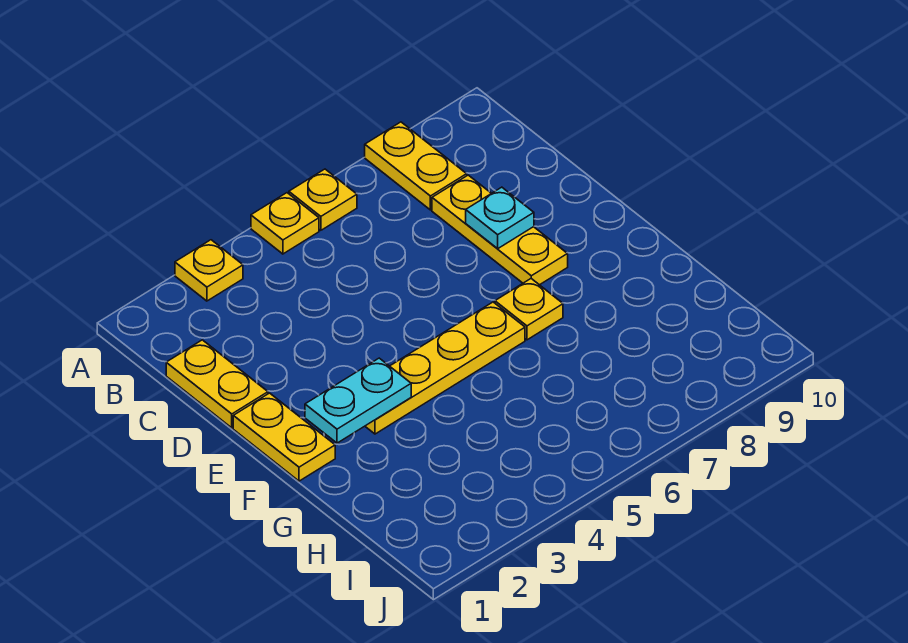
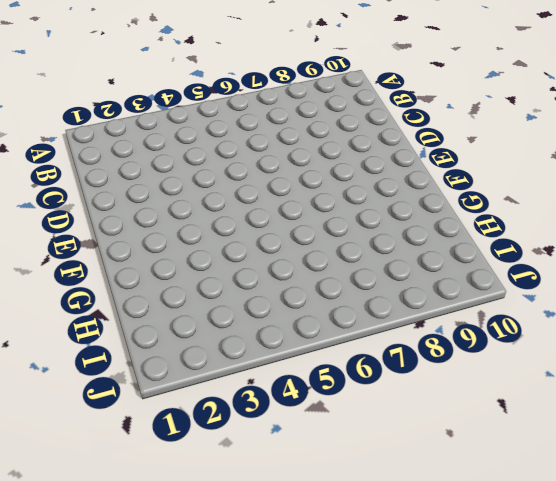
none -> yellow 1x1 plate [175,240,243,301]
none -> yellow 1x1 plate [251,193,319,254]

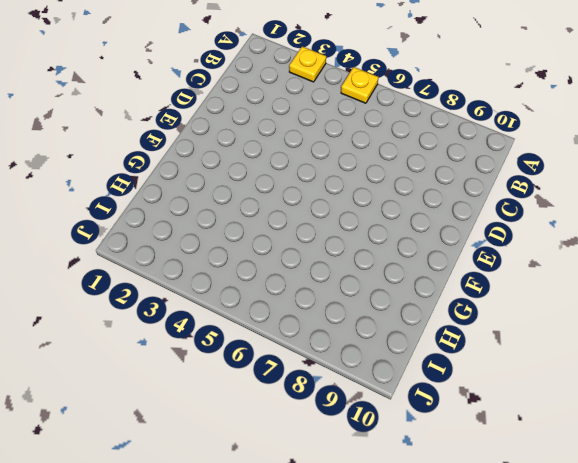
none -> yellow 1x1 plate [289,169,357,230]
none -> yellow 1x2 plate [365,122,467,210]

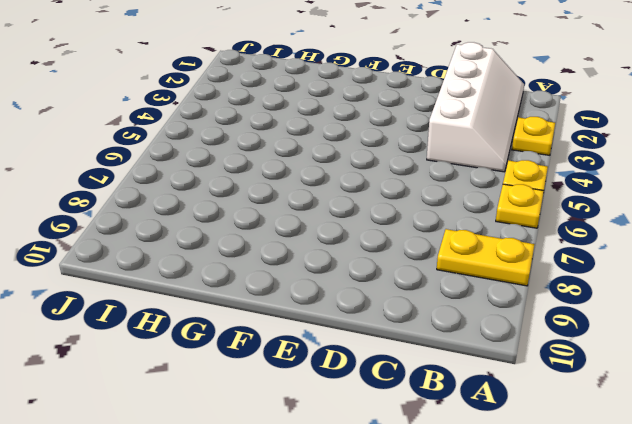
white 2x4 slope [427,42,524,172] -> yellow 1x2 plate [166,340,268,428]
none -> yellow 1x3 plate [432,175,568,285]
none -> yellow 1x2 plate [233,393,335,481]

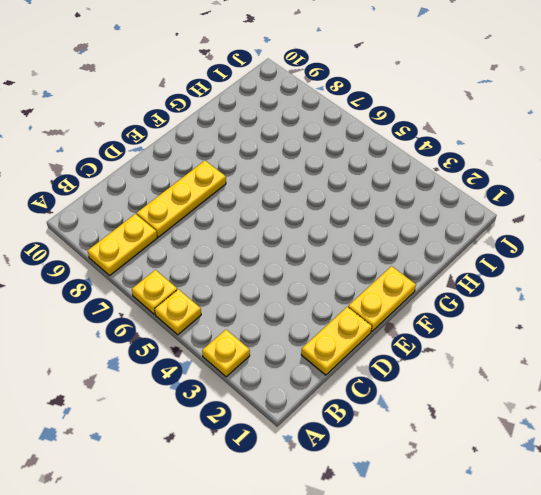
none -> yellow 1x4 plate [365,302,525,434]
none -> yellow 1x1 plate [495,279,563,340]

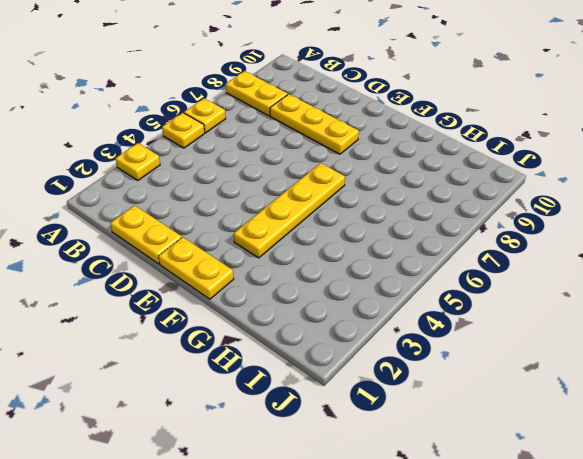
none -> yellow 1x1 plate [495,279,563,340]
none -> cyan 1x1 plate [466,187,534,248]

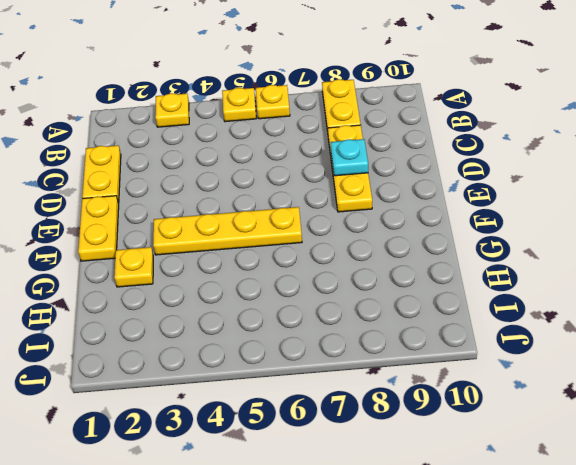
yellow 1x1 plate [114,247,153,287] -> yellow 1x1 plate moved to [495,279,563,340]
none -> cyan 1x2 plate [305,358,411,443]

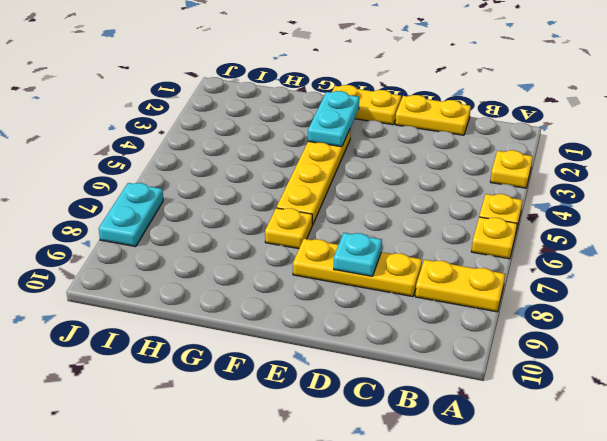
cyan 1x2 plate [99,183,163,247] -> none

